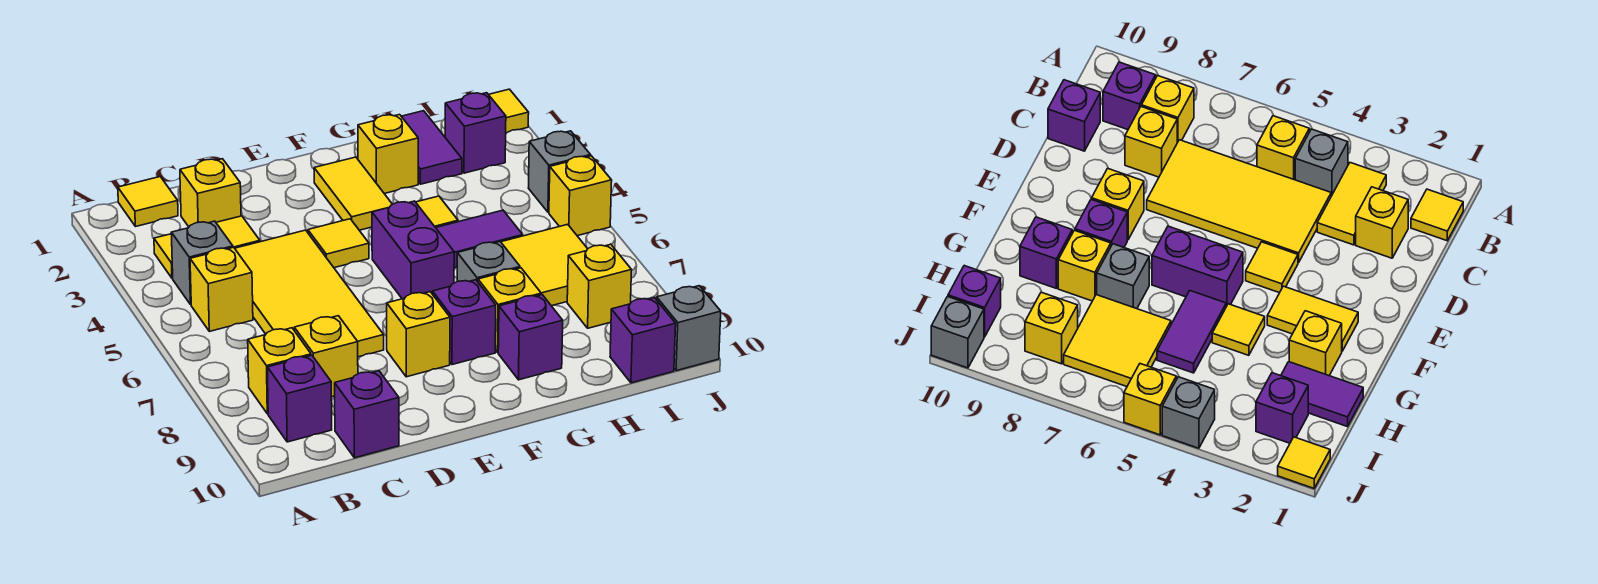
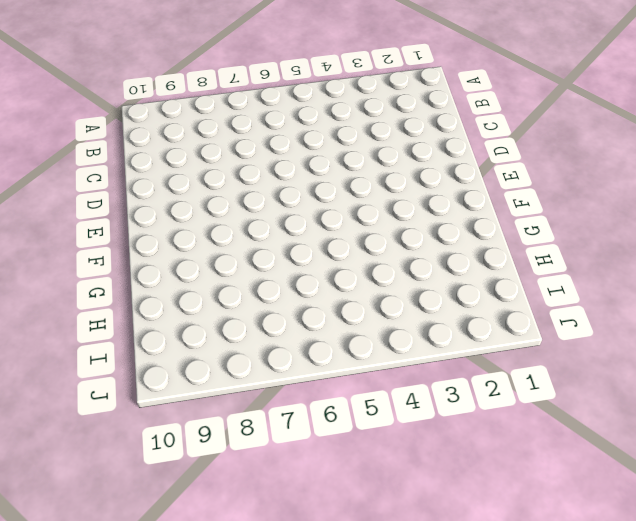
none -> yellow 1x1 tile [118,177,178,227]
none -> yellow 1x2 tile [154,216,260,278]
none -> grey 1x1 brick [171,221,233,304]
none -> yellow 1x1 brick [190,247,253,331]

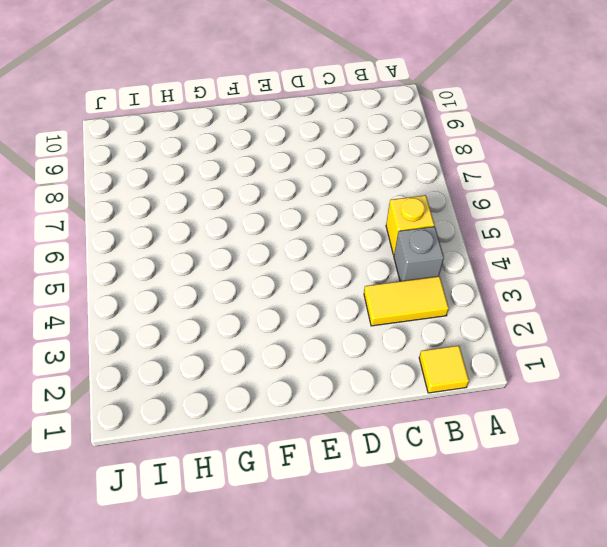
none -> yellow 1x1 brick [248,328,311,414]
none -> purple 1x1 brick [267,355,332,442]
none -> yellow 1x1 brick [180,159,241,227]
none -> yellow 2x4 tile [235,230,384,357]

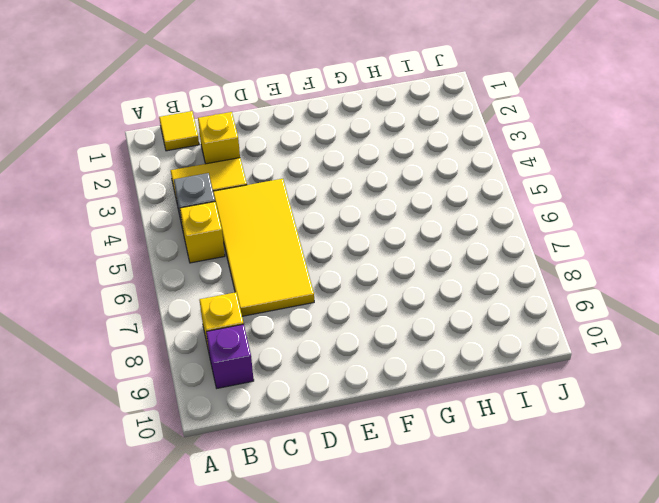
none -> yellow 1x1 brick [294,316,358,397]
none -> purple 1x1 brick [335,371,399,458]
none -> yellow 1x1 tile [308,219,369,268]
none -> yellow 1x1 brick [387,292,450,377]

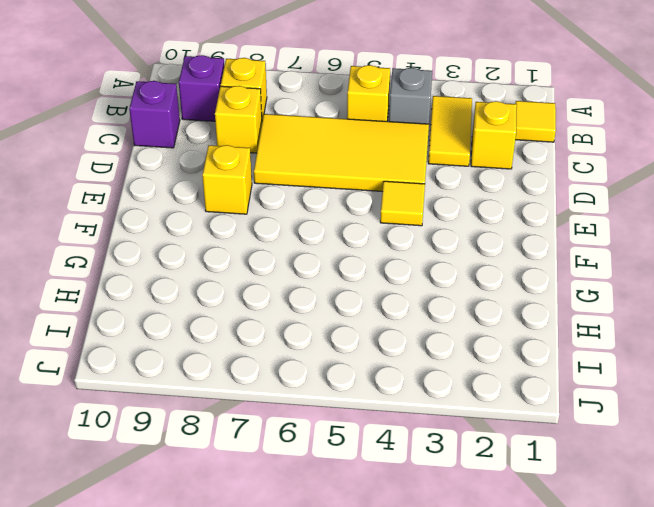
none -> yellow 1x2 tile [314,157,392,230]
none -> purple 1x2 brick [372,201,454,299]
none -> purple 1x1 brick [433,280,496,365]
none -> yellow 1x1 brick [358,115,418,194]

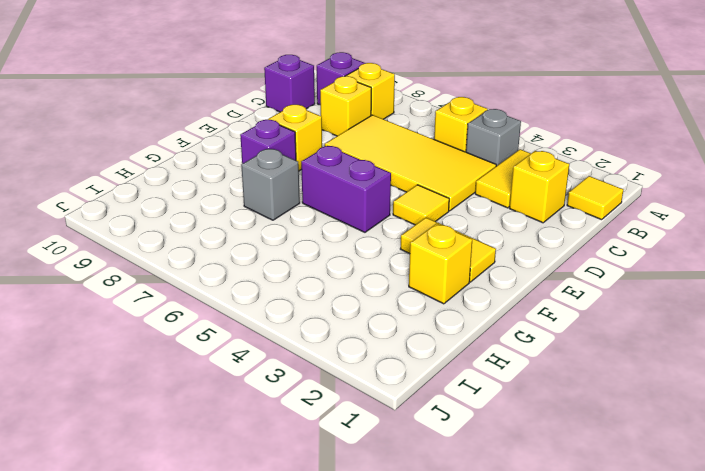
none -> yellow 1x1 tile [416,196,458,228]
none -> purple 1x2 tile [436,210,523,268]
none -> yellow 1x1 brick [478,268,541,352]
none -> purple 1x1 brick [498,295,563,380]

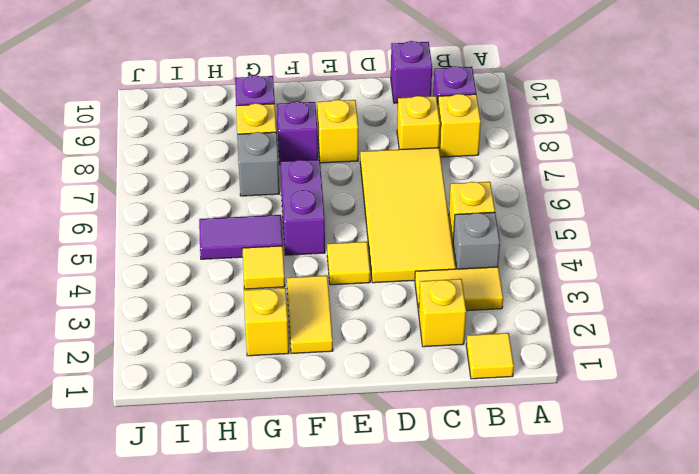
none -> purple 1x2 tile [401,111,462,184]
none -> yellow 2x2 tile [501,224,587,306]
none -> purple 1x1 brick [445,93,506,173]
none -> yellow 1x1 brick [567,244,632,328]

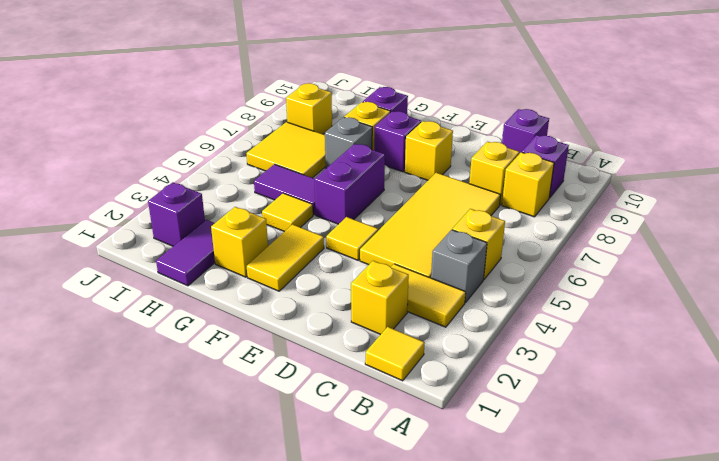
none -> purple 1x1 brick [610,298,676,383]
none -> yellow 1x1 tile [488,89,529,133]
none -> grey 1x1 brick [529,131,591,212]
none -> yellow 1x1 brick [549,156,612,236]

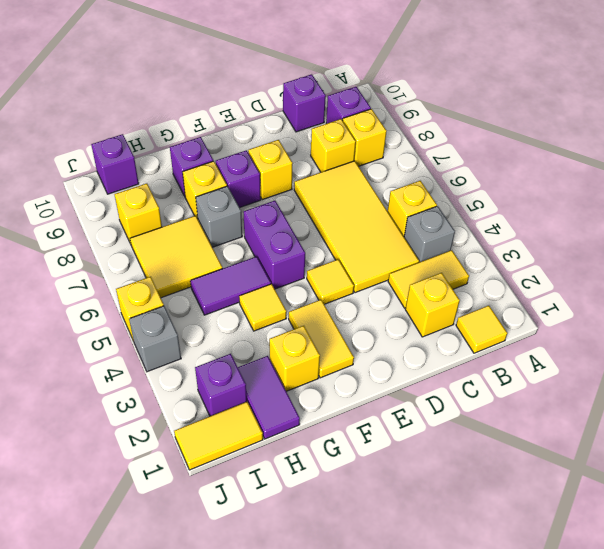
yellow 1x2 tile [174,402,263,470] -> yellow 1x1 tile [488,89,529,133]
none -> grey 1x1 brick [657,286,721,371]

